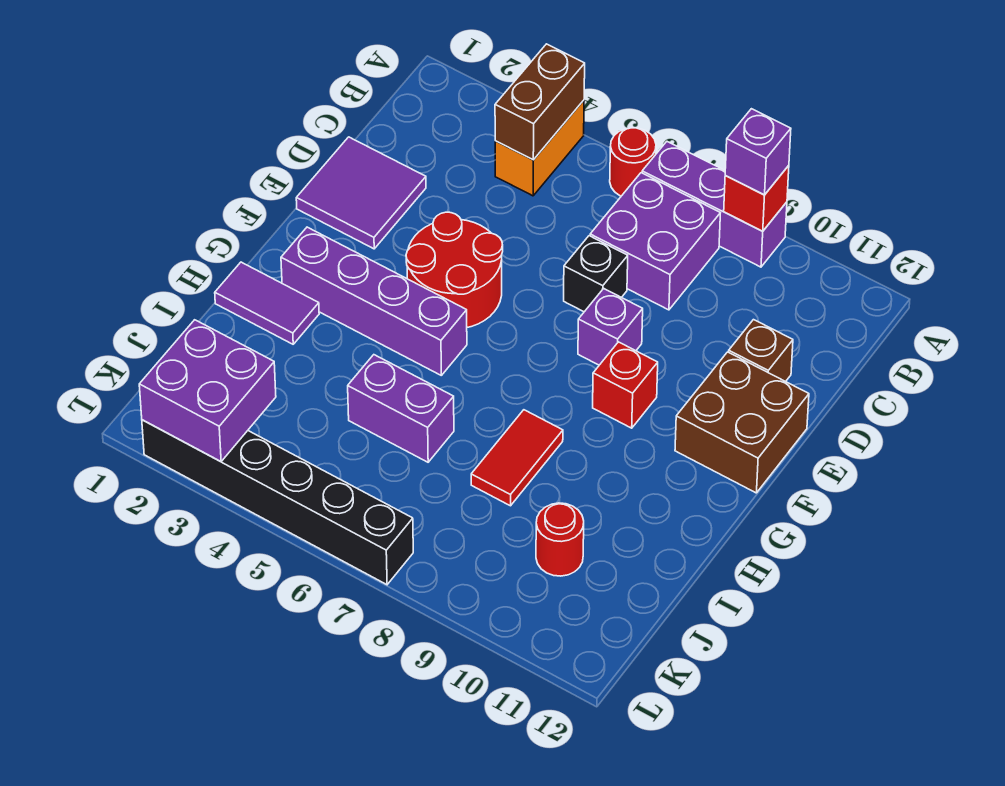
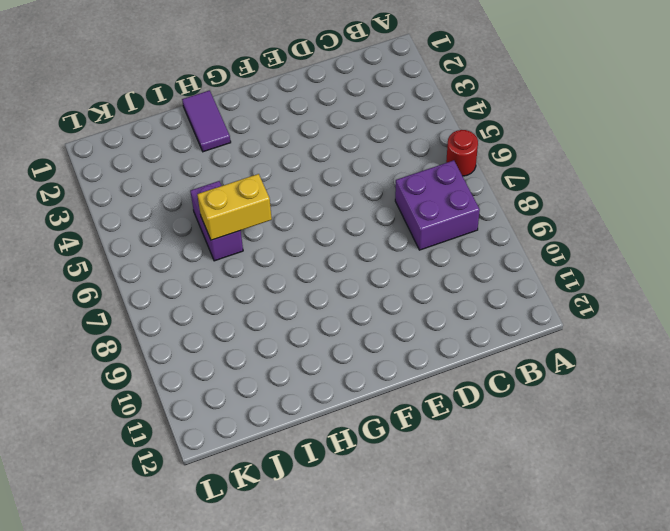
yellow 1x2 brick [197,174,272,240] -> none
none -> orange 1x2 brick [495,100,584,196]
none -> purple 1x3 brick [642,142,787,267]
none -> purple 2x2 tile [296,137,426,249]

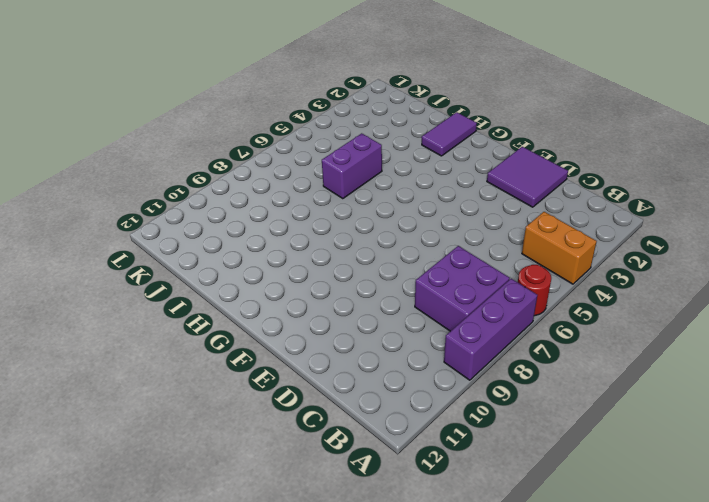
none -> black 1x1 brick [564,236,628,312]
none -> brown 1x1 brick [729,320,793,382]
none -> red 2x2 round brick [406,212,503,327]

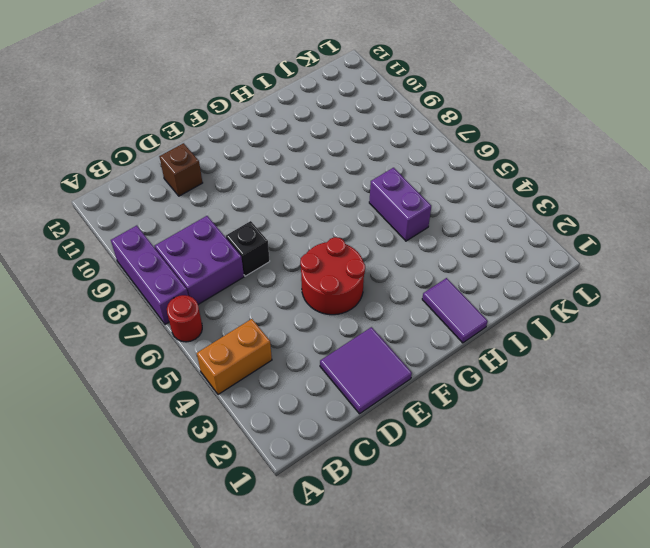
none -> purple 1x1 brick [578,289,643,365]
none -> brown 2x2 brick [675,352,809,493]
none -> red 1x1 brick [593,342,658,428]

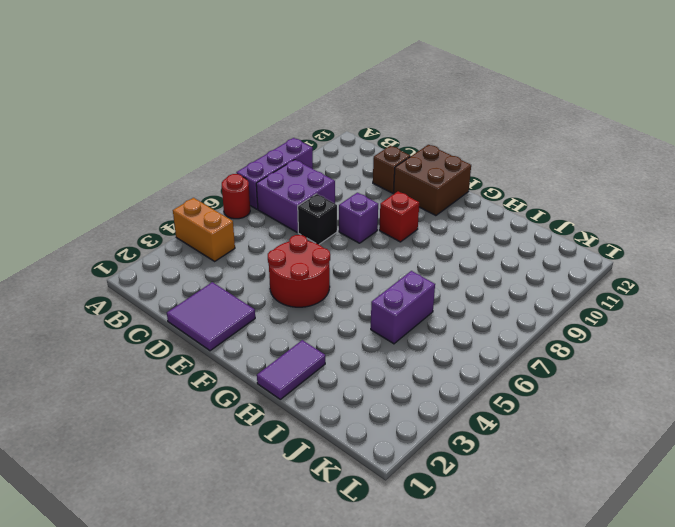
none -> purple 1x4 brick [281,227,467,375]
none -> red 1x2 tile [471,410,563,506]
none -> red 1x1 round brick [536,503,584,576]

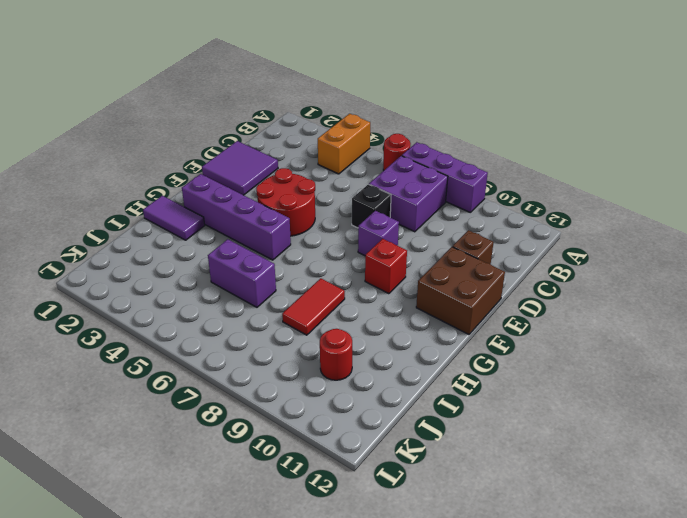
none -> black 1x6 brick [142,420,413,585]
none -> brown 1x2 brick [495,44,585,160]
none -> red 1x1 brick [724,165,789,231]

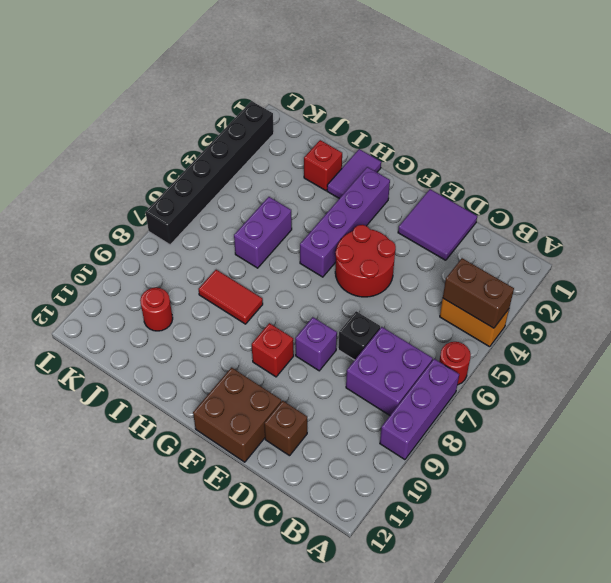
red 1x1 brick [304,140,342,191] -> red 1x1 brick moved to [724,165,789,231]
none -> purple 2x2 brick [139,320,276,462]
none -> purple 1x1 brick [725,109,791,195]

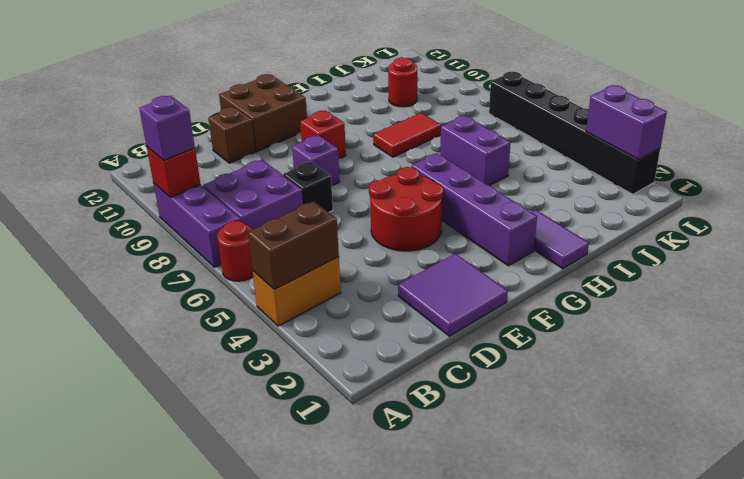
purple 1x2 brick [586,85,667,159] -> purple 2x2 brick [139,320,276,462]

